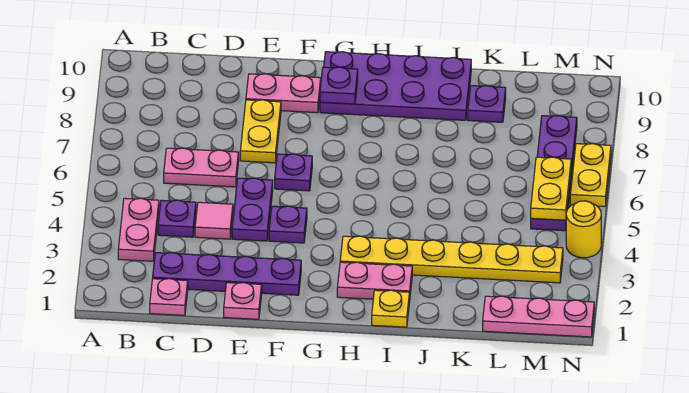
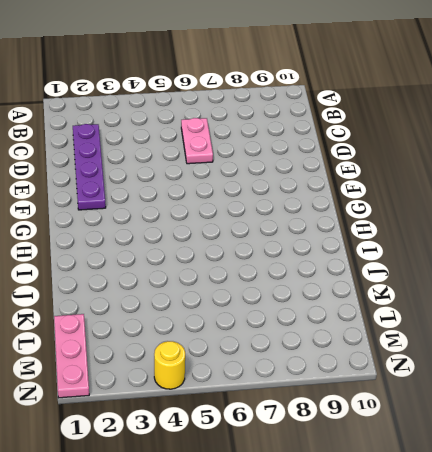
none -> pink 1x2 plate [118,198,159,261]
none -> pink 1x1 plate [150,279,188,316]
none -> purple 1x1 plate [158,200,196,237]

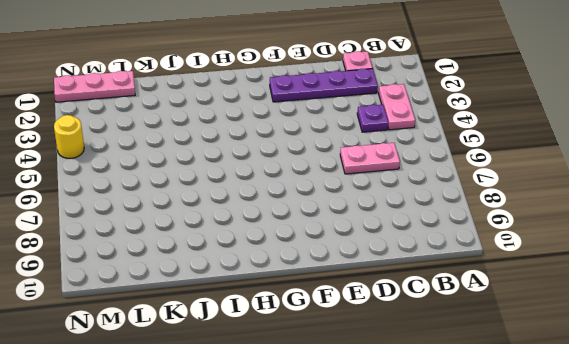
none -> pink 1x1 tile [195,202,233,239]
none -> pink 1x1 plate [224,283,262,319]
none -> purple 1x2 plate [232,178,273,241]

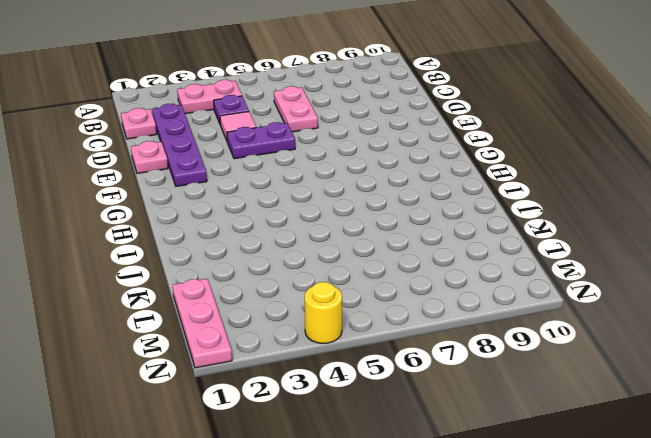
none -> yellow 1x2 plate [240,100,281,163]
none -> pink 1x2 plate [246,74,321,113]
none -> purple 1x1 plate [269,206,307,243]

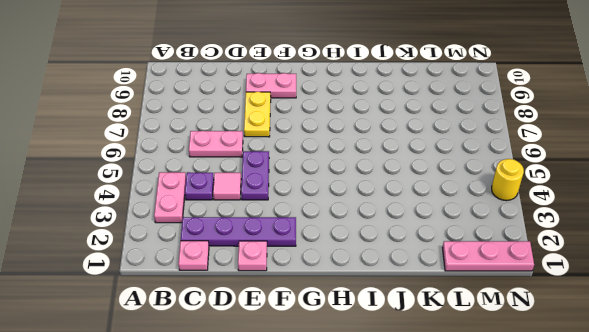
none -> purple 1x1 plate [269,206,307,243]
none -> purple 1x1 plate [275,154,312,191]
none -> purple 2x4 plate [320,52,471,120]

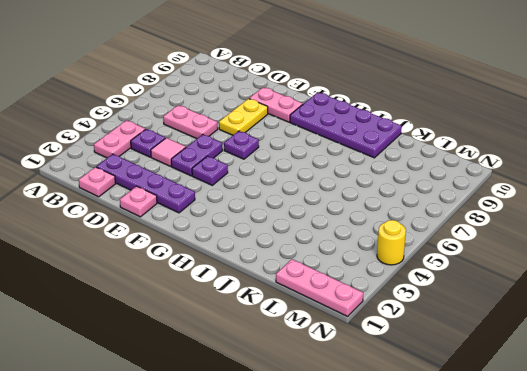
none -> pink 1x2 plate [337,262,412,299]
none -> yellow 1x6 plate [340,236,563,283]
none -> yellow 1x1 plate [372,290,410,327]

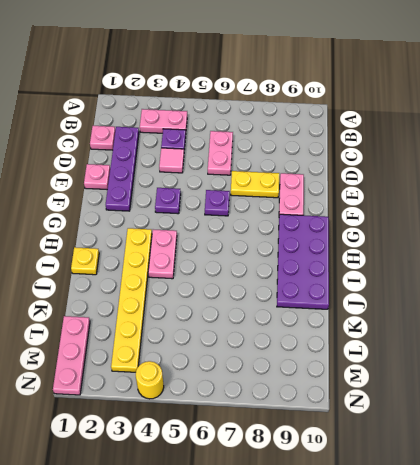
pink 1x2 plate [148,229,177,279] -> pink 1x2 plate moved to [337,262,412,299]
none -> purple 1x2 plate [232,178,273,241]
none -> purple 1x1 plate [468,86,506,122]
none -> purple 1x4 plate [531,116,577,231]

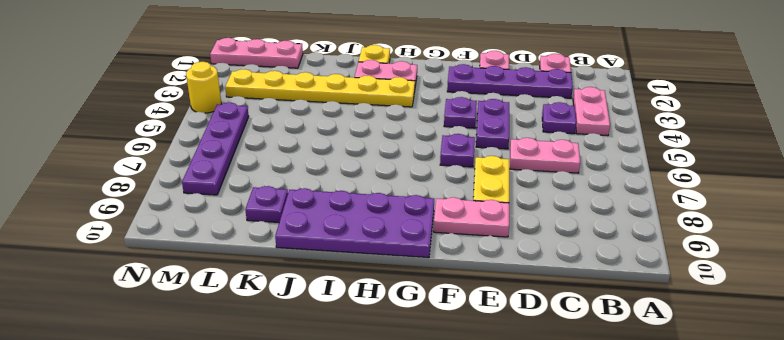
none -> pink 1x1 tile [195,202,233,239]
none -> yellow 1x2 plate [570,144,611,207]
none -> purple 1x1 plate [320,67,358,104]

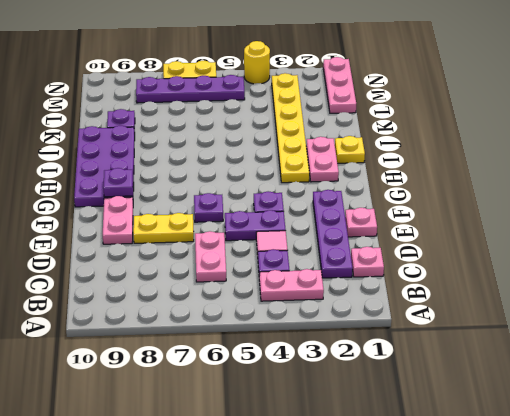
none -> yellow 1x2 plate [531,157,571,220]

